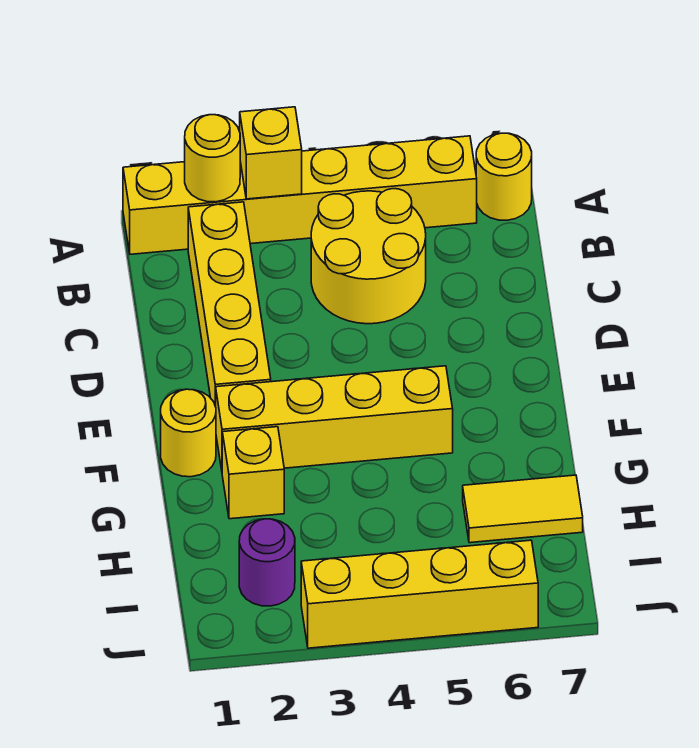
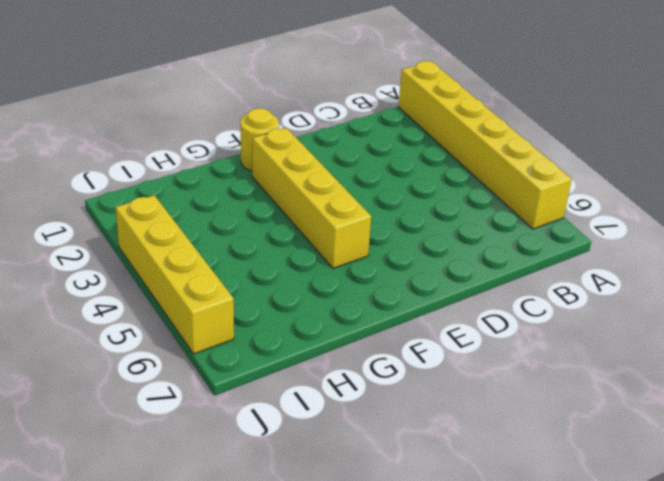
none -> yellow 1x1 round brick [476,133,532,220]
none -> yellow 1x4 brick [188,202,271,406]
none -> yellow 2x2 round brick [311,189,426,324]

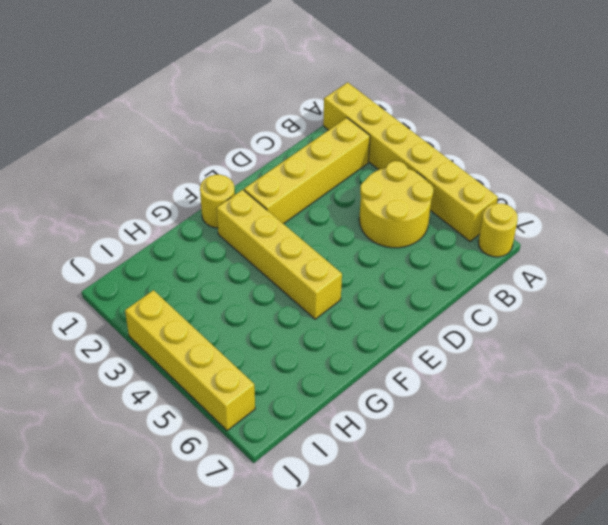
none -> yellow 1x1 brick [222,427,284,519]
none -> yellow 1x2 tile [463,475,583,543]
none -> purple 1x1 round brick [239,519,295,606]

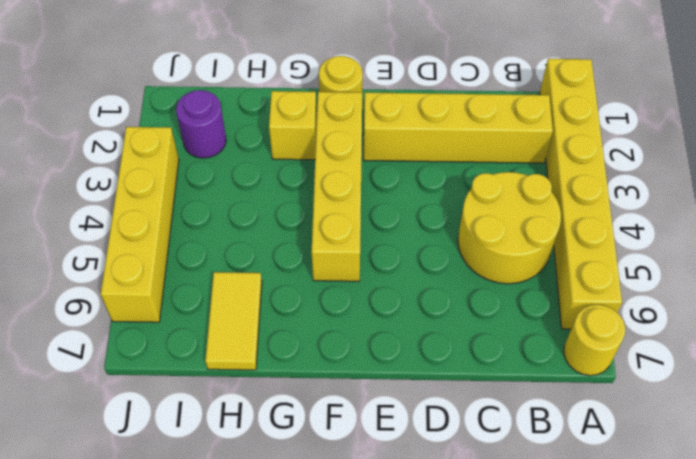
none -> yellow 1x1 round brick [185,115,240,202]
none -> yellow 1x1 brick [240,107,302,199]

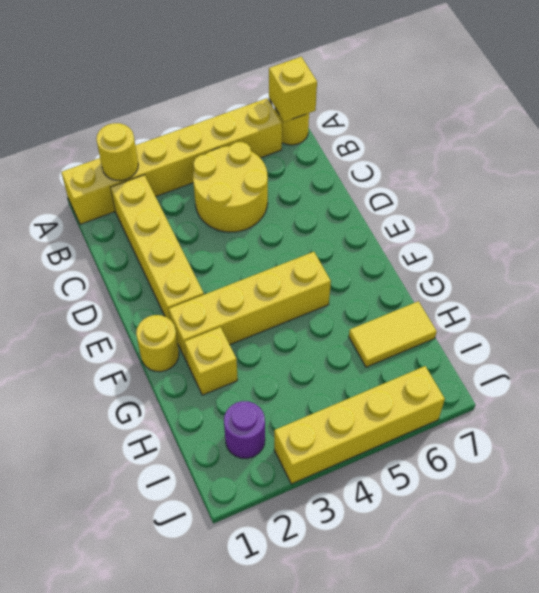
yellow 1x1 brick [269,57,317,122] -> yellow 1x1 brick moved to [240,107,302,199]

